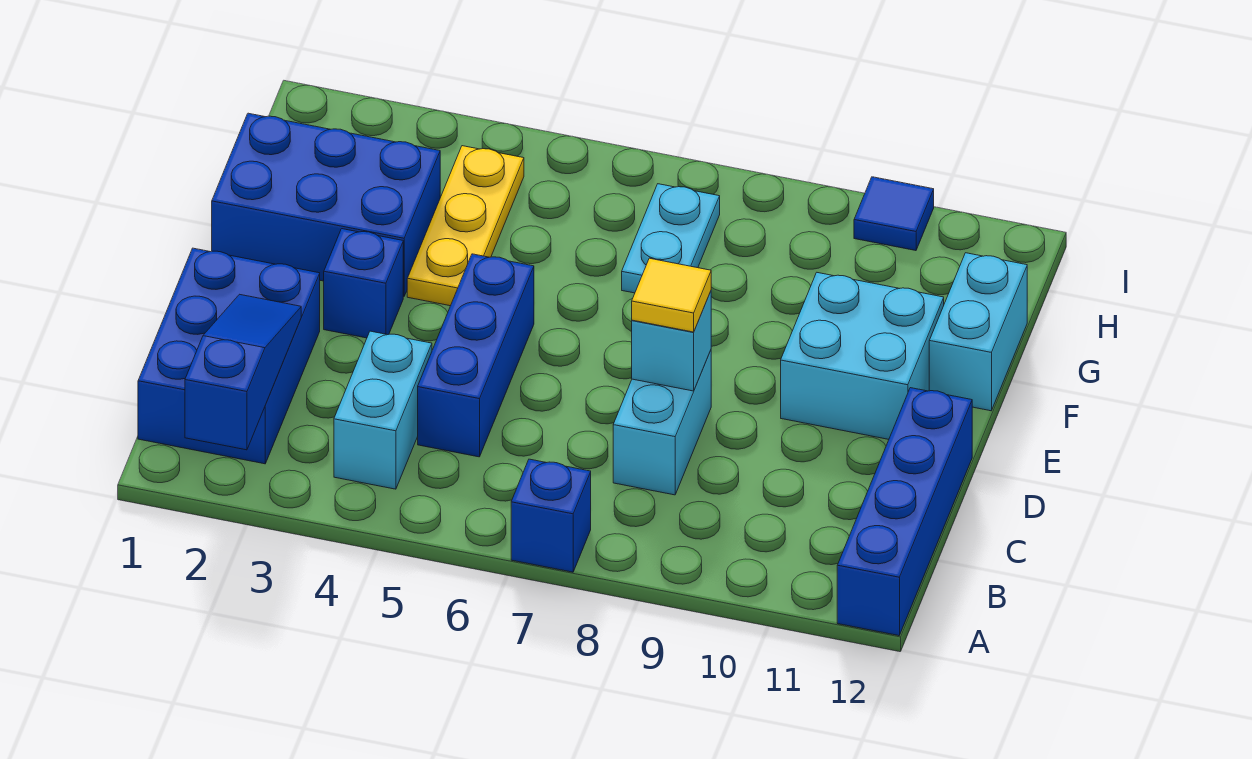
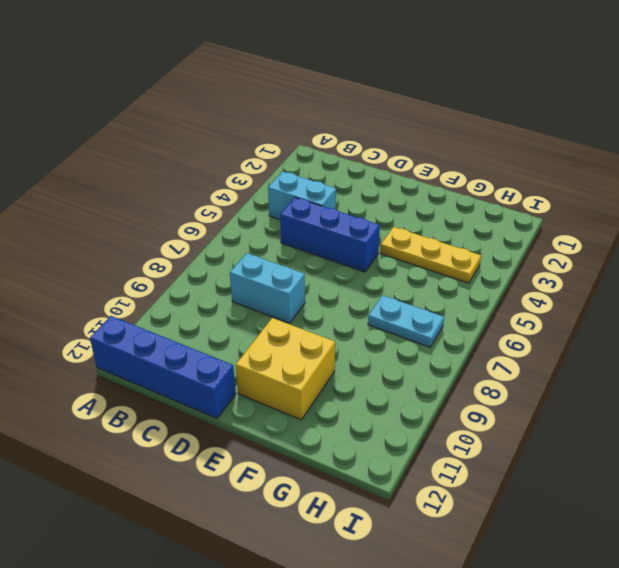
yellow 2x2 brick [236,318,335,420] -> cyan 2x2 brick [781,273,944,439]
none -> blue 1x1 brick [511,459,591,572]
none -> blue 2x3 brick [138,248,320,464]
none -> blue 1x1 brick [324,229,403,338]

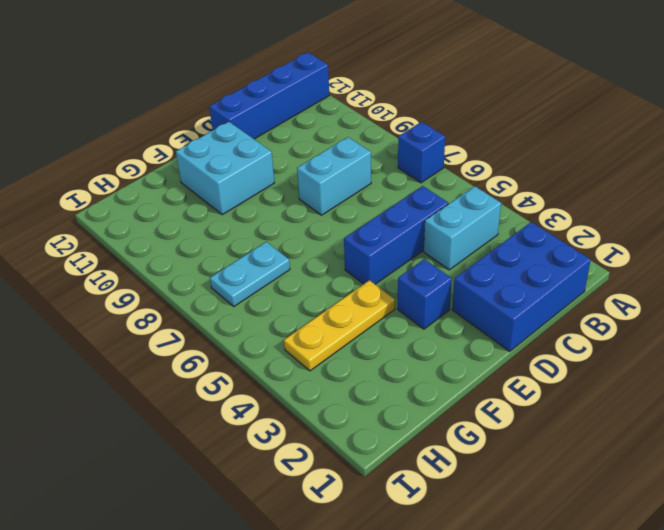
none -> blue 2x3 brick [212,113,440,297]
none -> cyan 1x2 brick [929,253,1027,411]
none -> blue 1x1 tile [854,177,934,251]

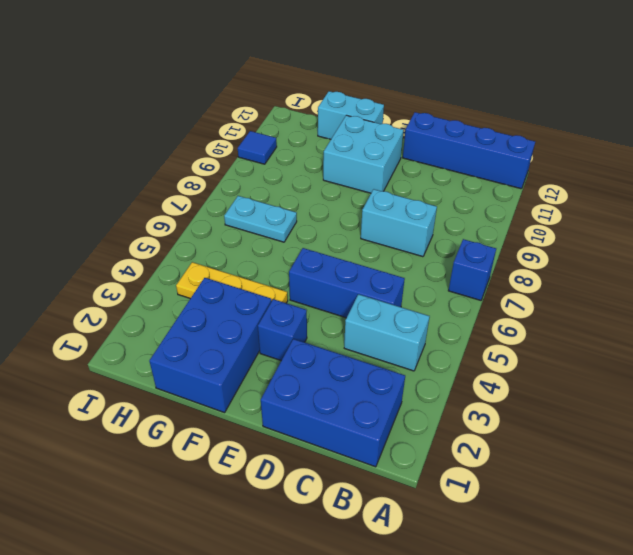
none -> blue 1x3 slope [185,294,301,450]
none -> cyan 1x1 brick [632,292,711,391]
none -> yellow 1x1 tile [632,258,711,332]

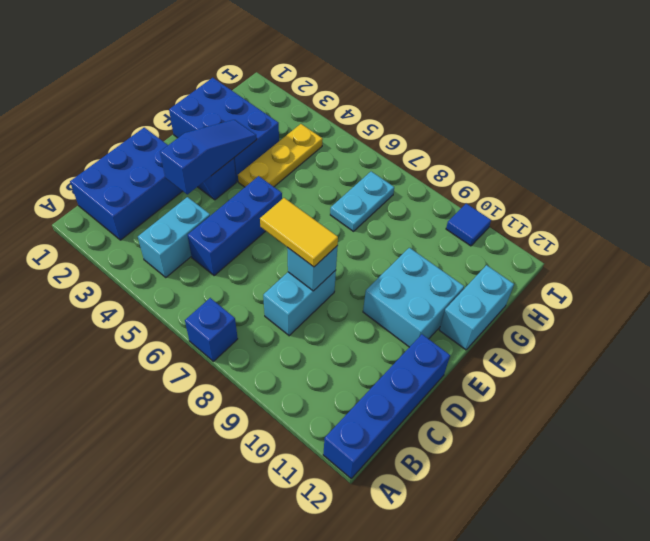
blue 1x3 slope [160,120,257,194] -> blue 1x3 slope moved to [185,294,301,450]
yellow 1x2 tile [260,198,338,267] -> yellow 1x1 tile [632,258,711,332]

